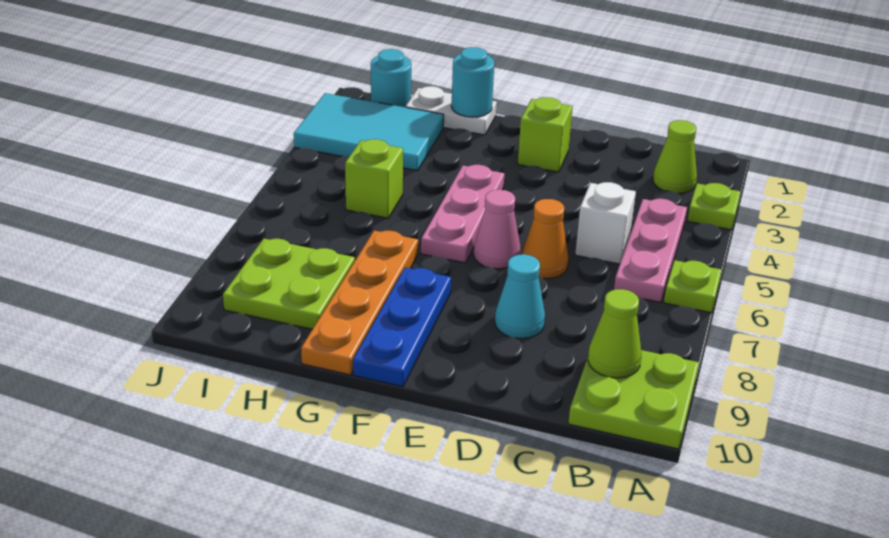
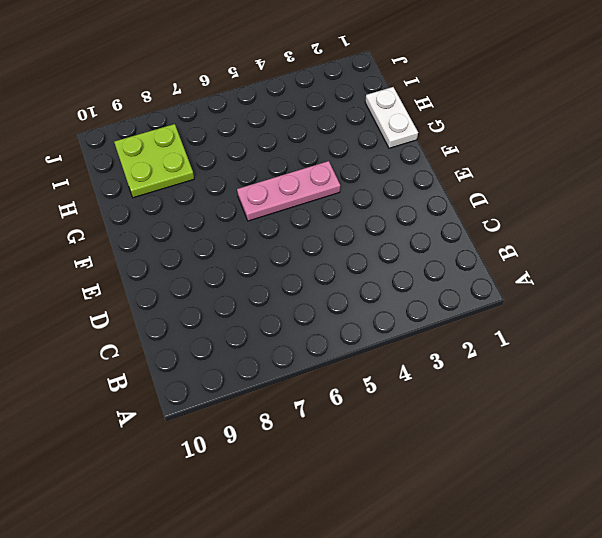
none -> lime 1x1 plate [688,183,740,230]
none -> lime 1x1 plate [664,260,722,313]
none -> lime 2x2 plate [568,350,699,449]

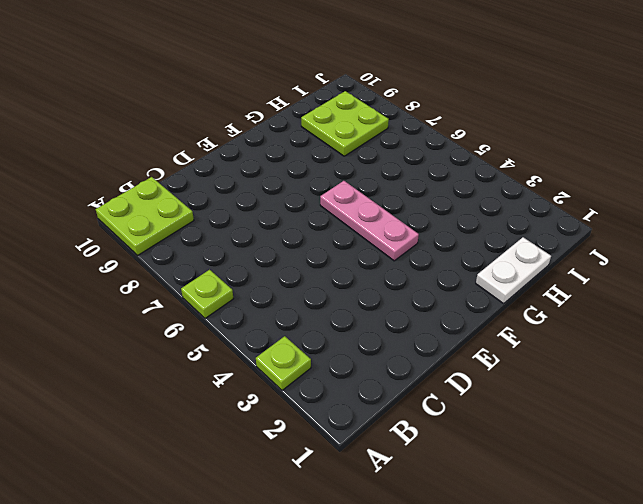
none -> lime 1x1 cone [653,120,697,193]
none -> pink 1x3 plate [614,199,687,302]
none -> white 1x1 brick [575,182,636,264]

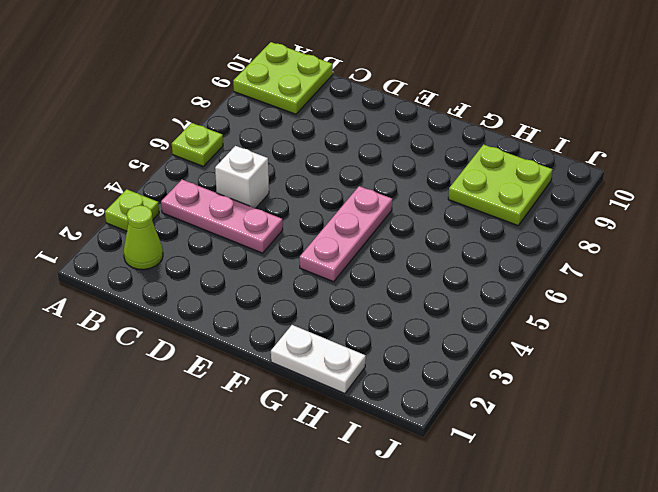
pink 1x3 plate [161,180,283,253] -> pink 1x3 plate turned to [614,199,687,302]
none -> orange 1x1 cone [522,199,568,279]
none -> cyan 1x1 cone [495,254,545,339]
none -> lime 1x1 brick [518,97,573,172]

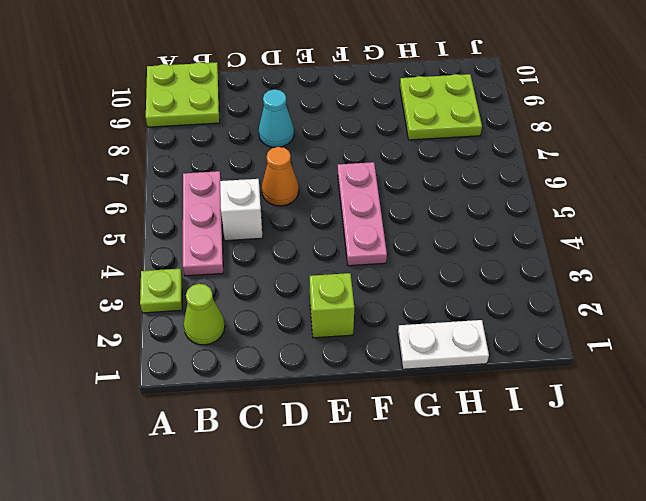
none -> lime 1x1 plate [664,260,722,313]
none -> pink 1x1 cone [474,190,521,269]
none -> blue 1x3 plate [353,268,451,387]

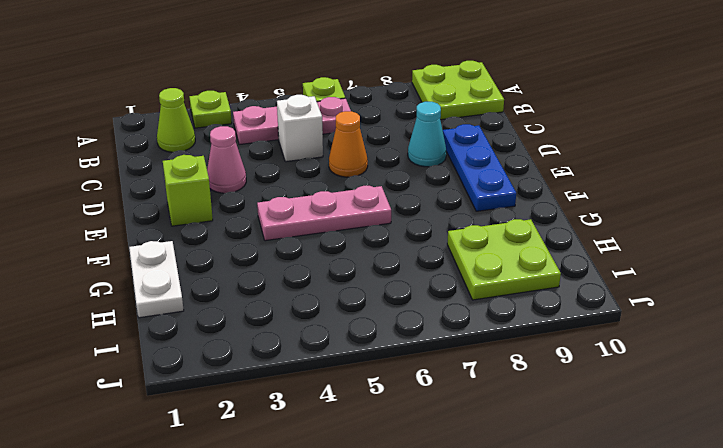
pink 1x1 cone [207,126,246,193] -> pink 1x1 cone moved to [474,190,521,269]
blue 1x3 plate [443,124,516,211] -> blue 1x3 plate turned to [353,268,451,387]
none -> orange 1x4 plate [301,231,418,375]
none -> cyan 2x3 tile [294,93,444,171]
none -> lime 1x1 brick [345,139,403,218]

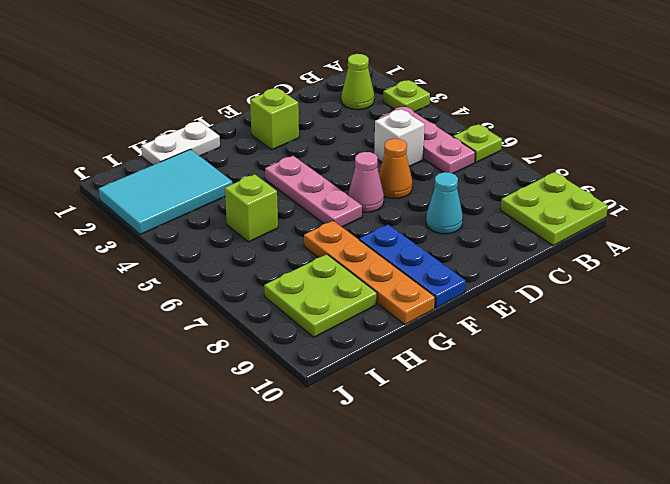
none -> cyan 1x1 round brick [371,49,411,107]
none -> lime 1x1 cone [588,289,641,378]
none -> cyan 1x1 round brick [451,47,494,117]

